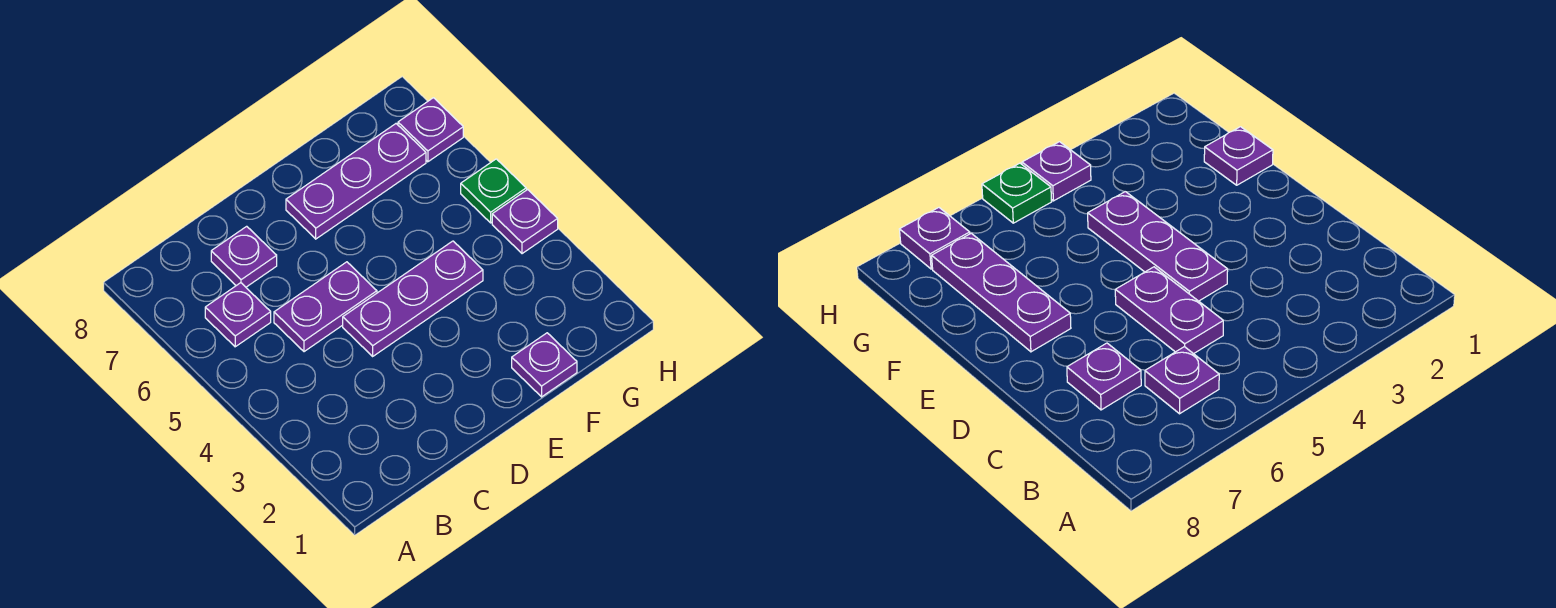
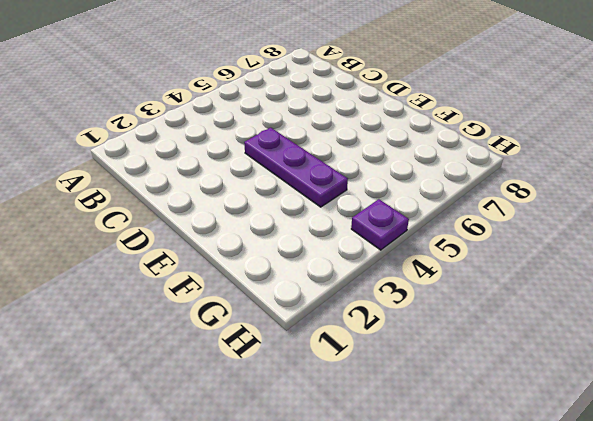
none -> purple 1x1 plate [205,283,271,347]
none -> purple 1x2 plate [274,262,377,352]

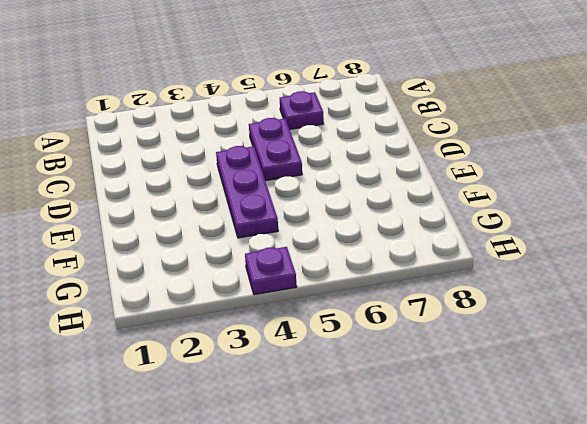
none -> purple 1x1 plate [211,226,277,287]
none -> purple 1x3 plate [286,124,426,239]

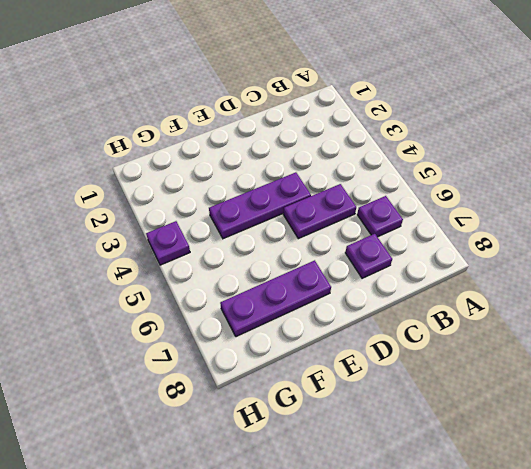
none -> purple 1x1 plate [512,333,577,397]
none -> green 1x1 plate [461,159,526,223]

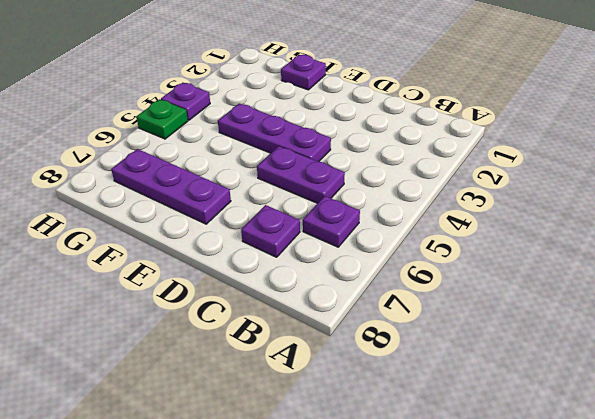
none -> purple 1x1 plate [398,98,463,162]

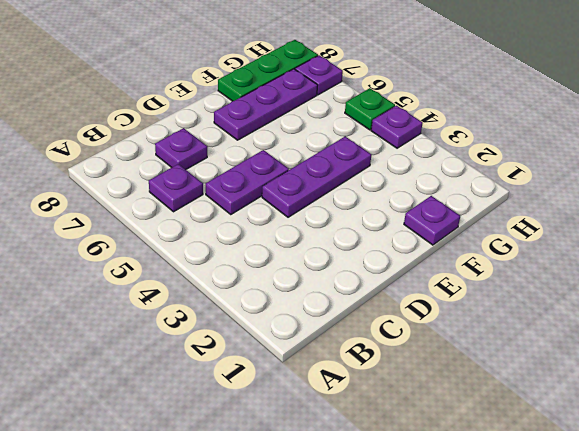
green 1x3 plate [218,40,318,101] -> none

